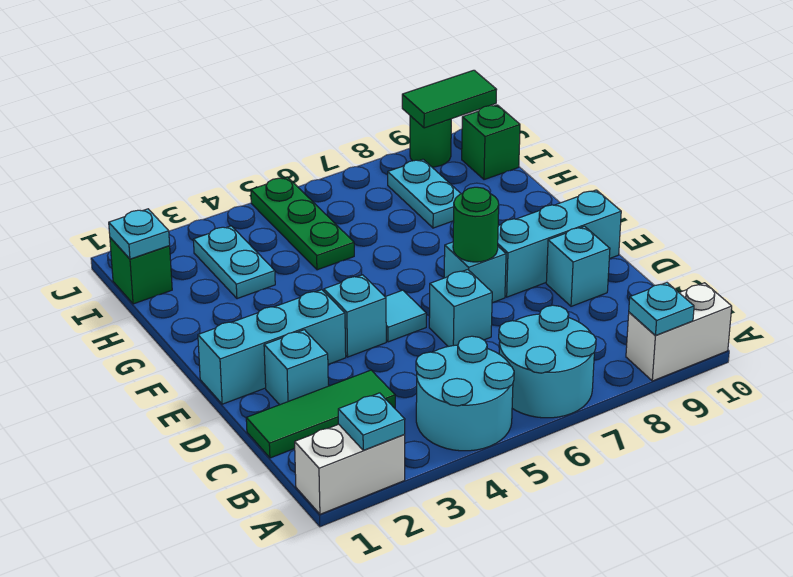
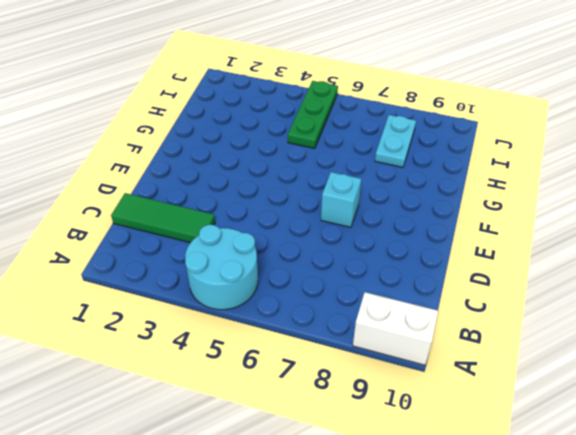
none -> white 1x2 brick [295,424,405,514]
none -> cyan 2x2 round brick [499,305,596,418]
none -> cyan 1x1 brick [264,330,328,405]

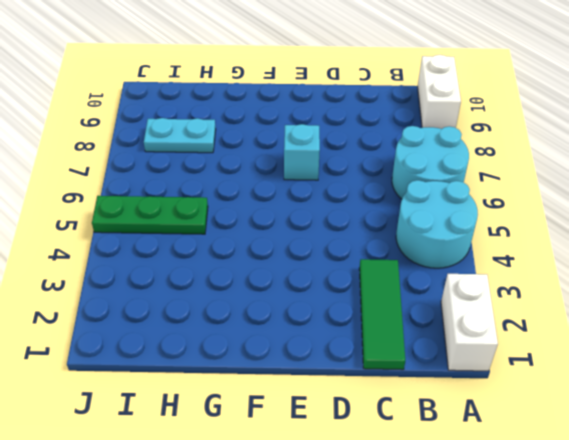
none -> cyan 1x1 brick [264,330,328,405]
none -> cyan 1x1 brick [429,270,492,347]
none -> cyan 1x1 brick [546,226,610,306]

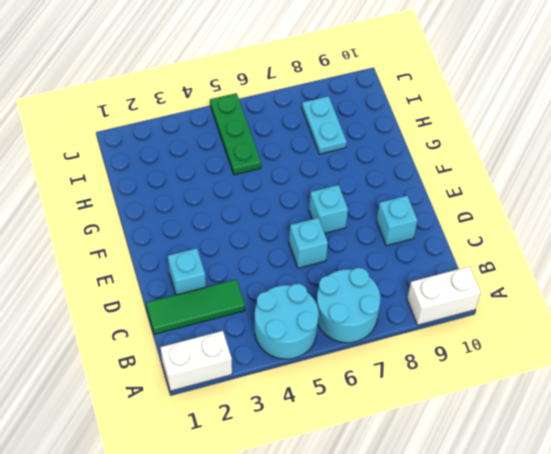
none -> cyan 1x3 brick [198,290,346,404]
none -> cyan 1x1 brick [324,275,386,357]
none -> cyan 1x1 tile [385,290,426,342]

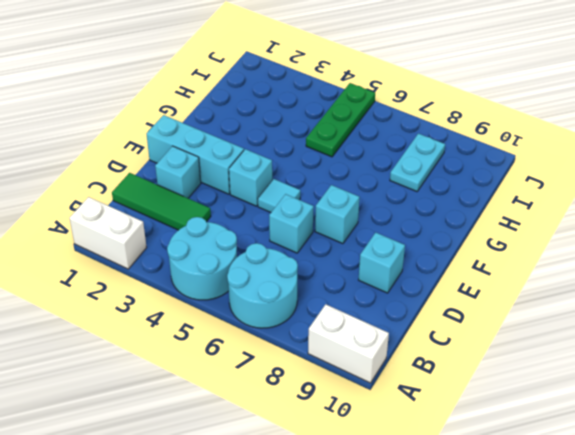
none -> cyan 1x3 brick [498,190,621,297]
none -> cyan 1x2 plate [193,226,275,299]
none -> green 1x1 brick [110,238,172,304]

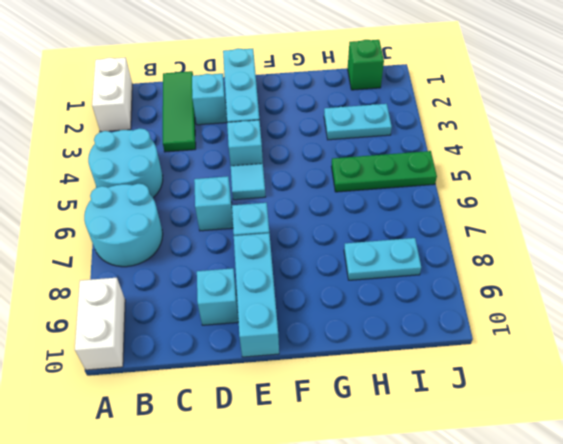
none -> green 1x1 brick [462,105,520,180]
none -> green 1x1 round brick [410,116,451,167]
none -> cyan 1x1 plate [338,393,405,450]

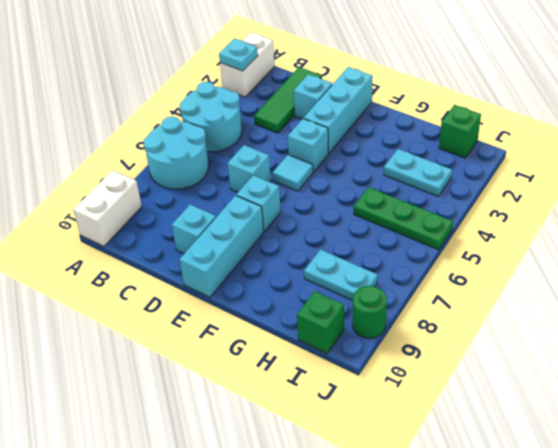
none -> cyan 1x1 plate [629,283,694,335]
none -> green 1x1 round brick [453,187,499,262]
none -> cyan 1x1 plate [109,209,170,259]

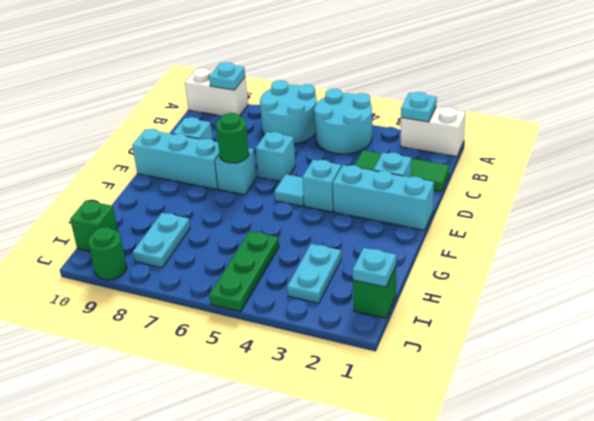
none -> green 1x2 tile [402,70,497,128]

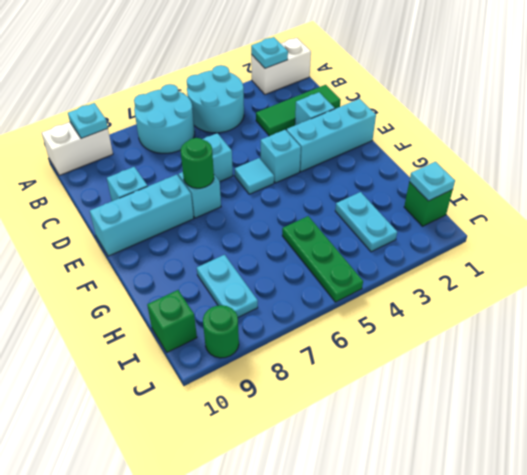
none -> green 1x2 tile [402,70,497,128]

